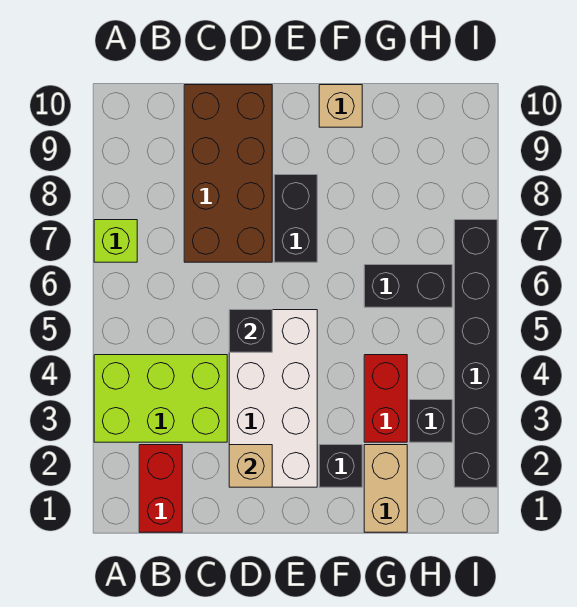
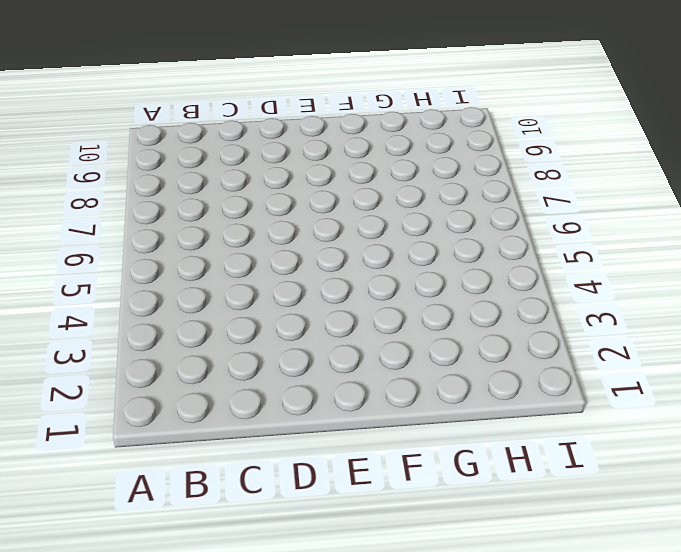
none -> lime 2x3 brick [94,355,227,442]
none -> lime 1x1 brick [94,220,137,262]
none -> red 1x2 brick [139,445,182,532]

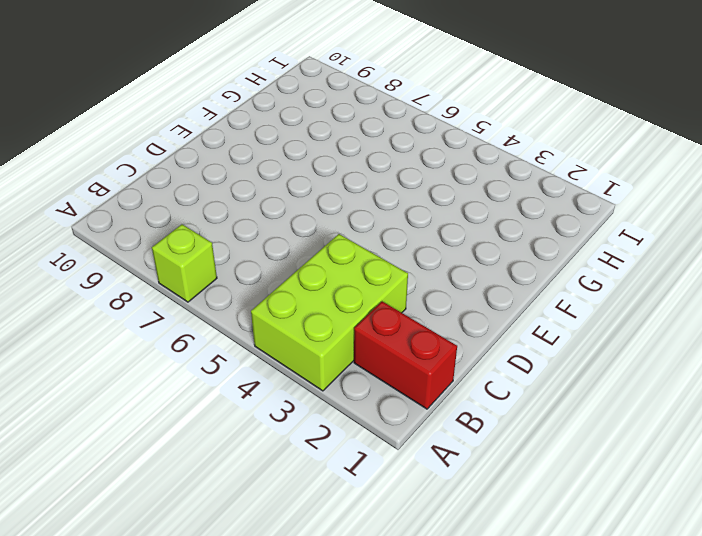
none -> brown 2x4 brick [184,85,272,262]
none -> white 2x4 brick [229,310,317,487]
none -> black 1x2 brick [274,175,317,262]

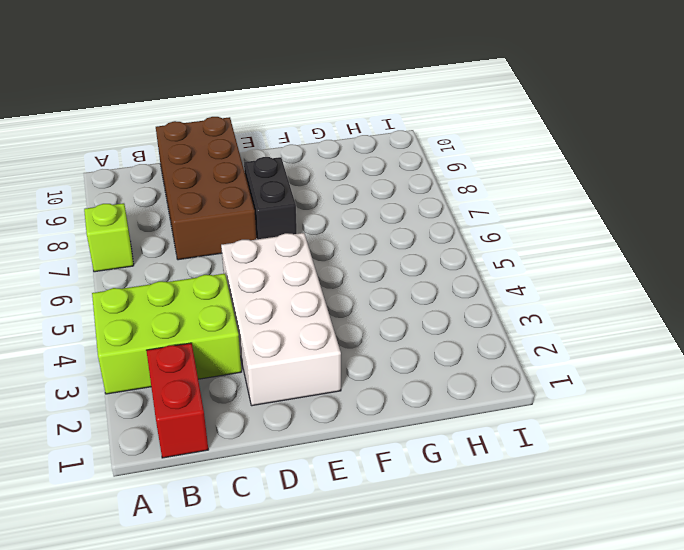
none -> black 1x1 brick [319,445,362,487]
none -> tan 1x1 brick [319,85,362,127]
none -> tan 1x2 brick [364,445,407,532]

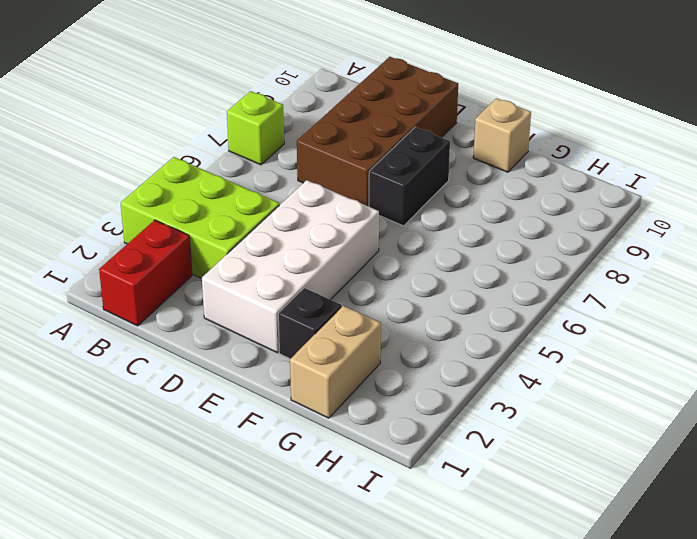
none -> red 1x2 brick [364,355,407,442]
none -> black 1x2 brick [364,265,452,307]
none -> black 1x1 brick [409,400,452,442]

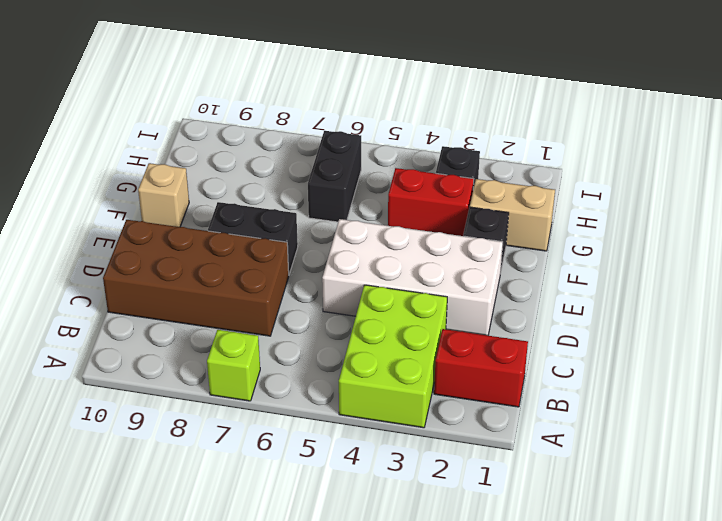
none -> black 1x6 brick [454,220,497,487]
none -> tan 1x1 brick [229,445,272,487]
none -> black 1x1 brick [229,310,272,352]

